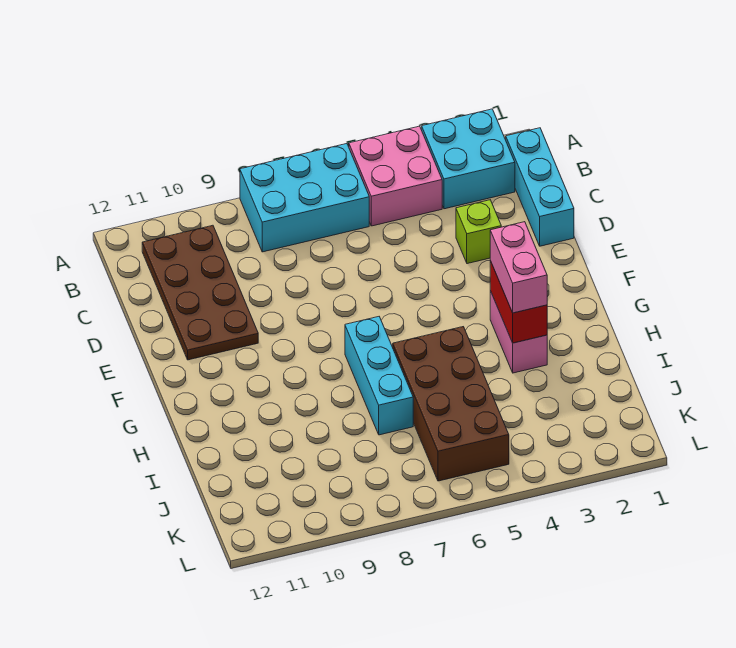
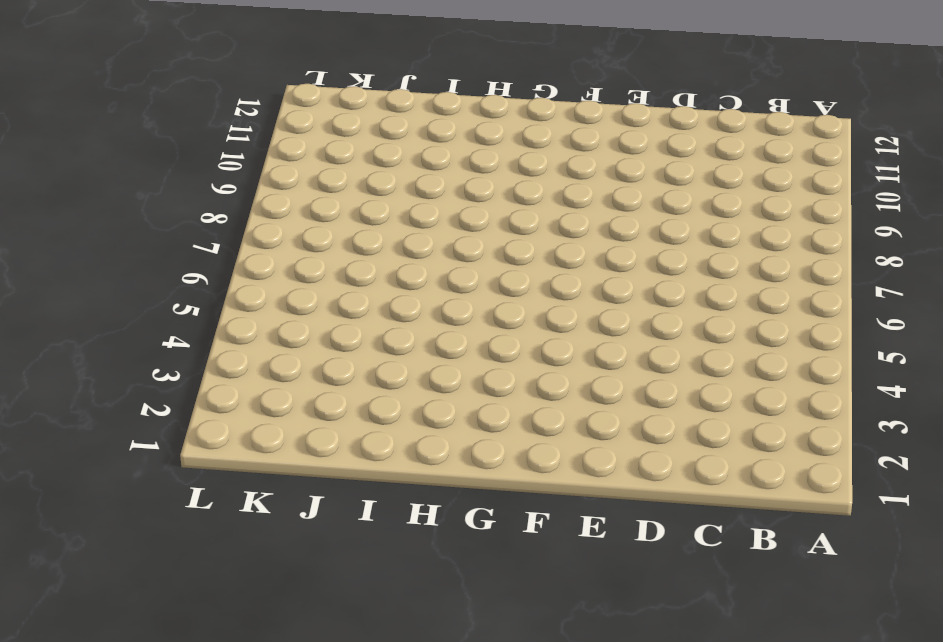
none -> cyan 2x2 brick [422,109,515,209]
none -> pink 2x2 brick [349,126,442,226]

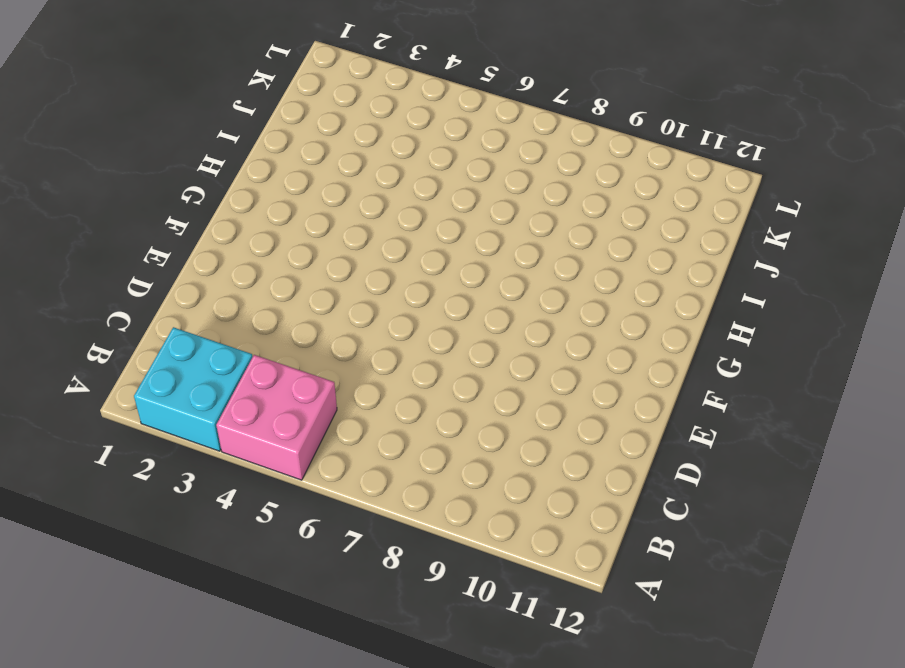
none -> cyan 2x3 brick [240,144,369,252]
none -> cyan 1x3 brick [506,128,574,246]

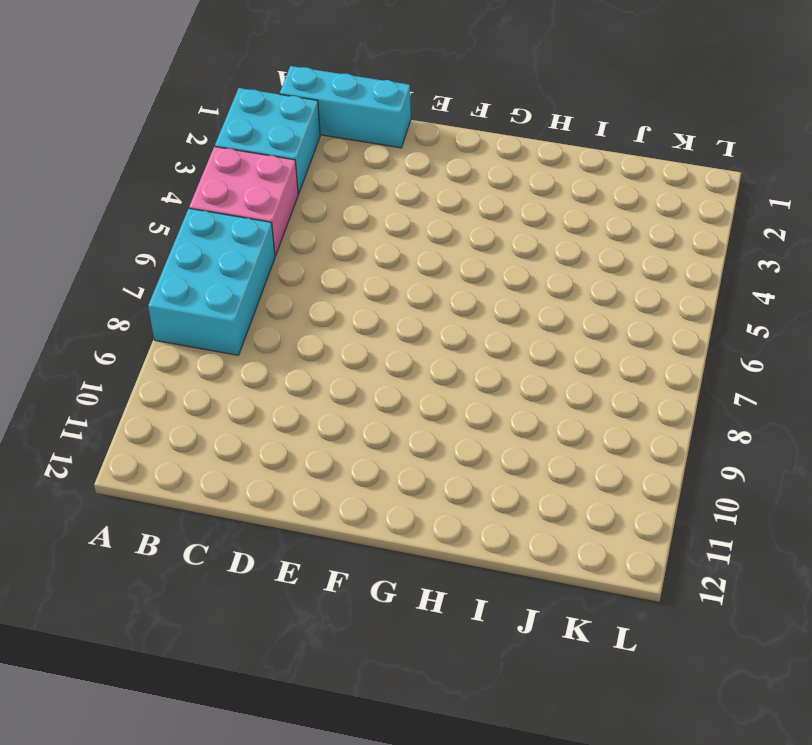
none -> brown 2x4 plate [142,225,258,360]
none -> lime 1x1 brick [456,200,501,264]

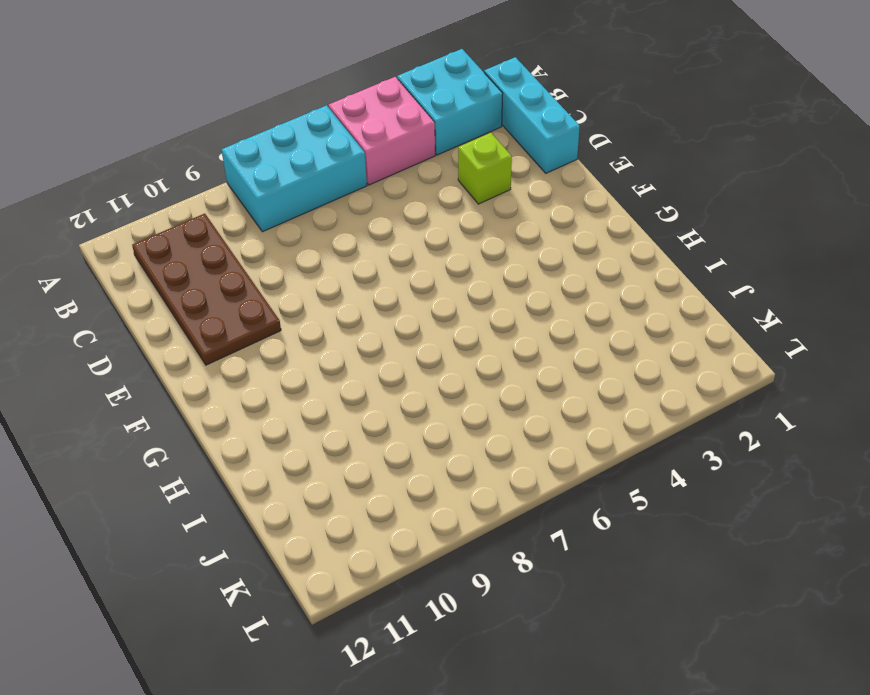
none -> pink 1x2 brick [490,291,547,373]
none -> cyan 1x3 brick [345,317,413,435]

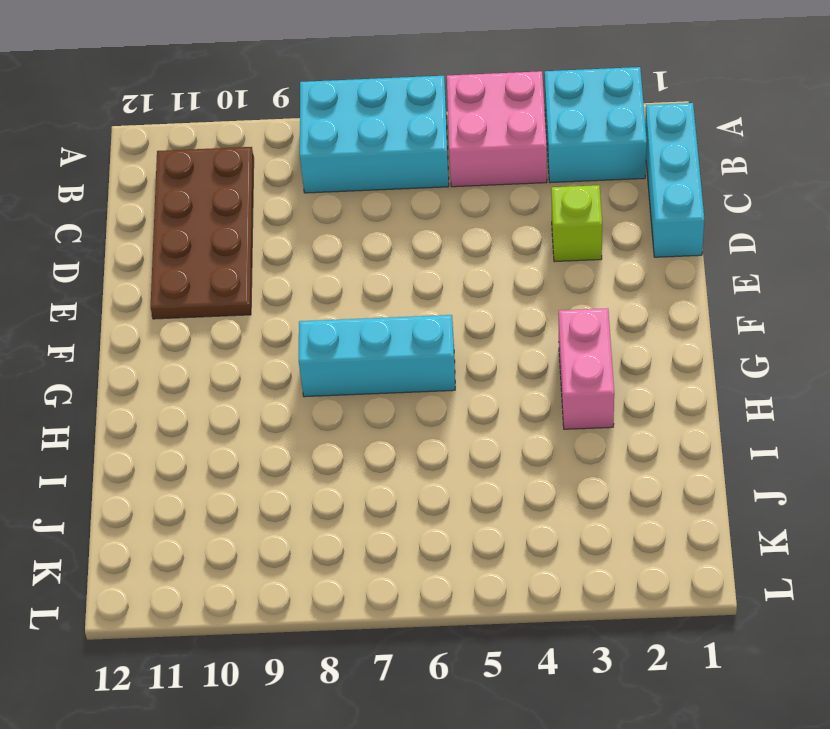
cyan 1x3 brick [299,315,455,397] -> cyan 1x3 brick turned to [345,317,413,435]
none -> brown 2x4 brick [393,327,509,481]
none -> red 1x2 brick [490,261,547,343]

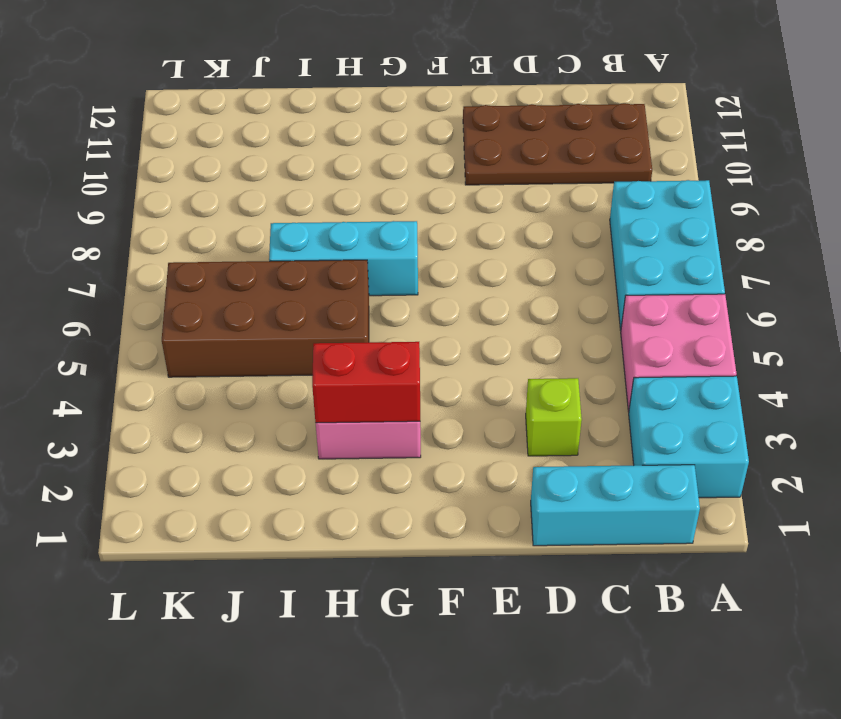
none -> pink 1x2 brick [490,222,547,313]

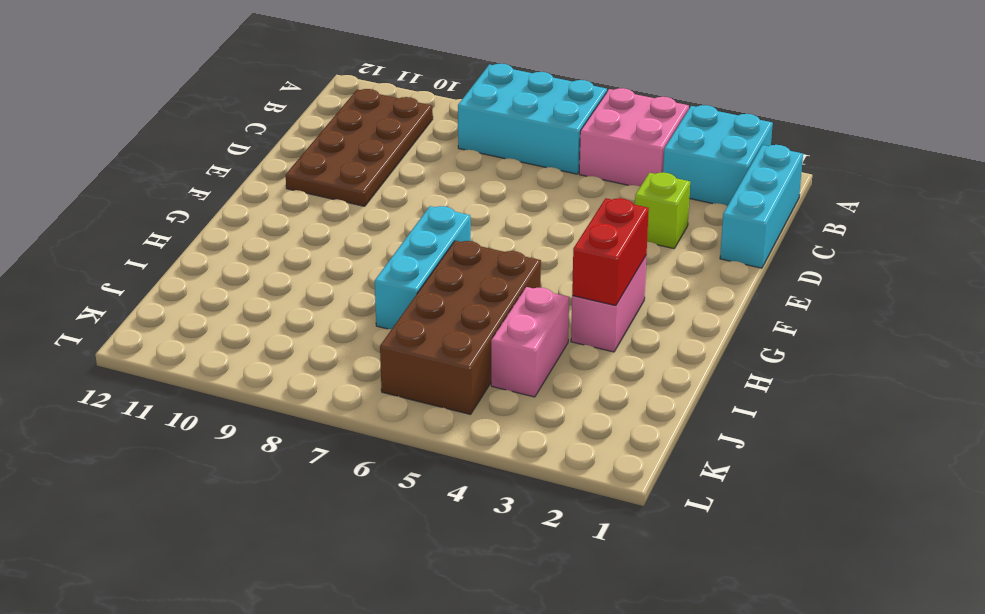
pink 1x2 brick [491,287,569,397] -> pink 1x2 brick moved to [490,222,547,313]

